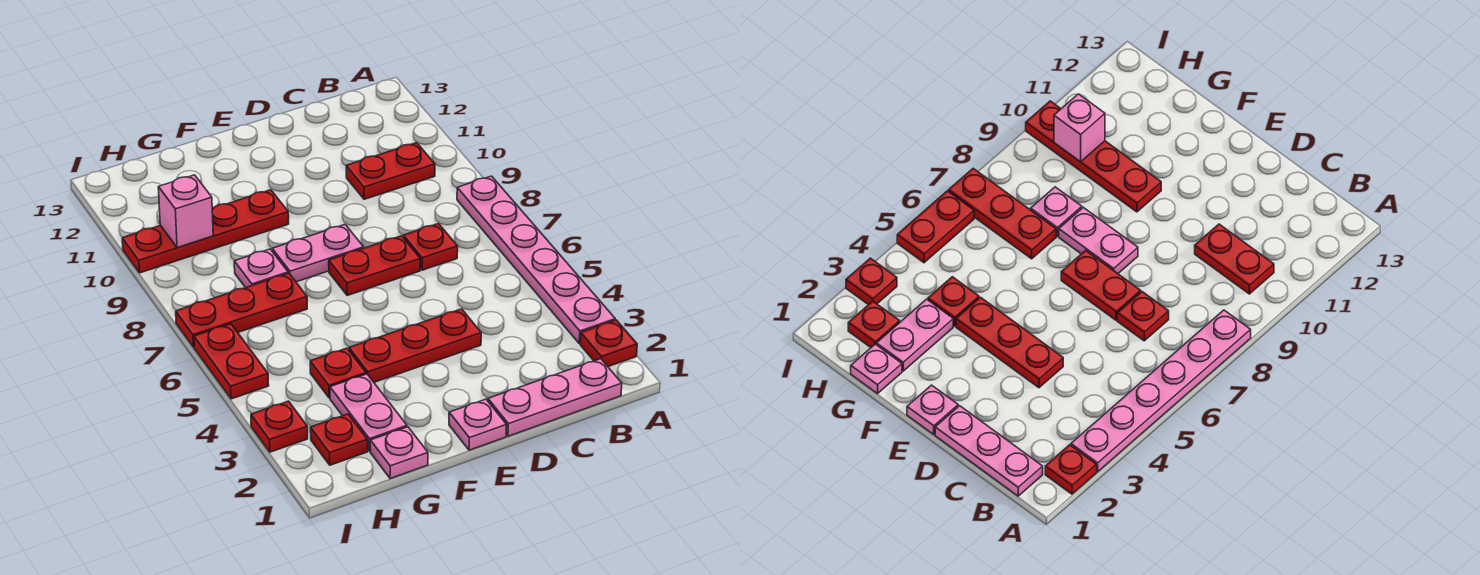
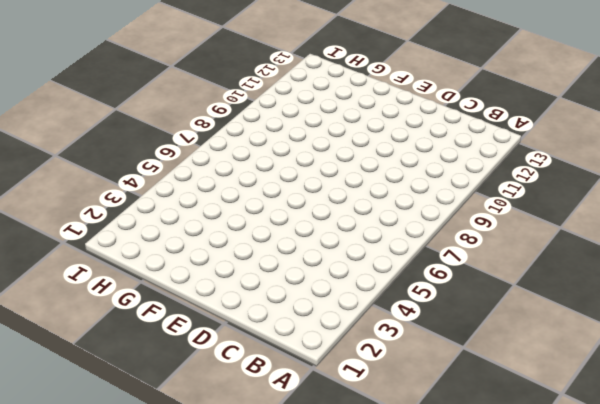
none -> red 1x1 plate [580,320,637,367]
none -> pink 1x6 plate [457,176,615,344]
none -> pink 1x3 plate [488,359,622,436]

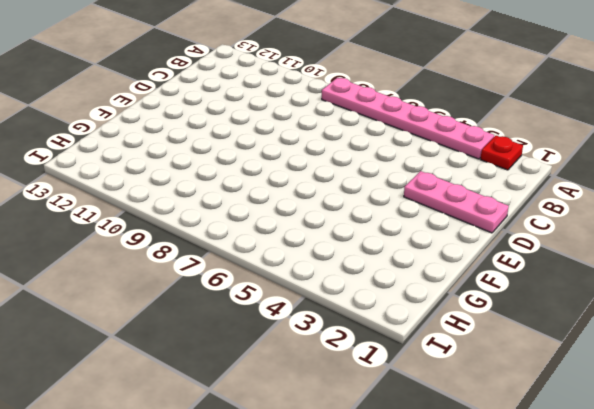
pink 1x3 plate [404,171,509,233] -> pink 1x3 plate turned to [488,359,622,436]
none -> red 1x2 plate [346,143,435,199]
none -> red 1x1 plate [404,224,458,270]
none -> red 1x3 plate [349,309,481,382]

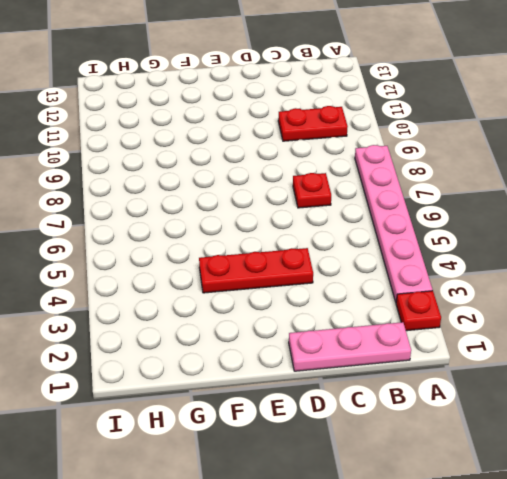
none -> red 1x2 plate [329,236,420,295]
none -> pink 1x1 plate [449,399,507,450]
none -> pink 1x2 plate [272,225,364,282]

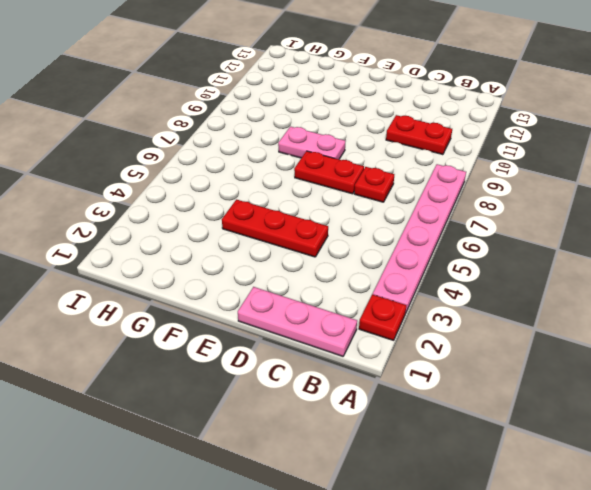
none -> pink 1x1 plate [449,399,507,450]
none -> red 1x4 plate [122,190,289,273]
none -> pink 1x1 plate [370,427,428,479]

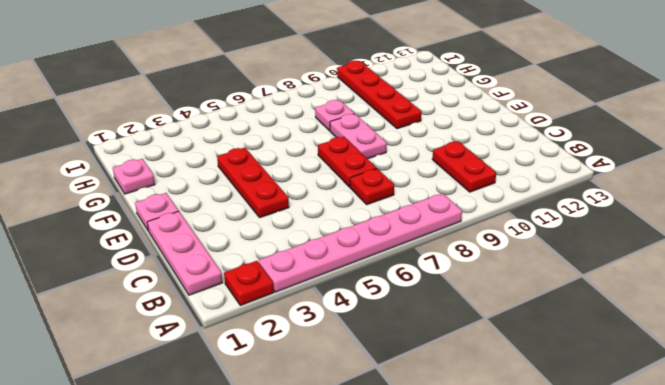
none -> pink 1x2 plate [330,374,407,451]
none -> red 1x1 plate [310,348,366,398]
none -> red 1x3 plate [176,273,307,347]

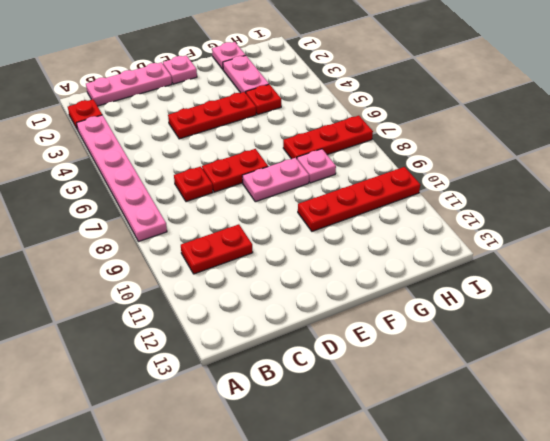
none -> red 1x1 plate [310,414,368,465]
none -> red 1x1 plate [251,401,308,452]
none -> red 1x2 plate [194,324,269,399]

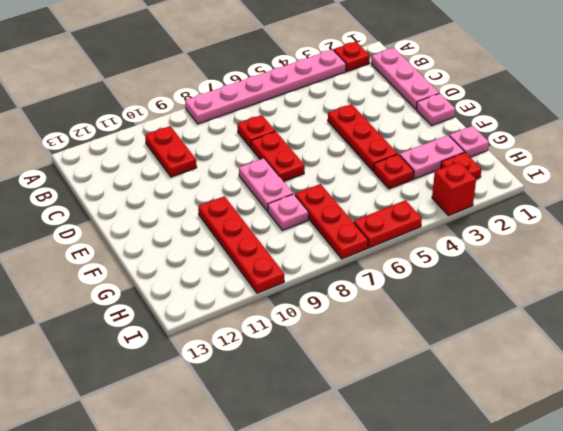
red 1x1 brick [432,162,476,216] -> red 1x1 plate [251,401,308,452]
none -> pink 1x1 brick [158,175,213,248]

